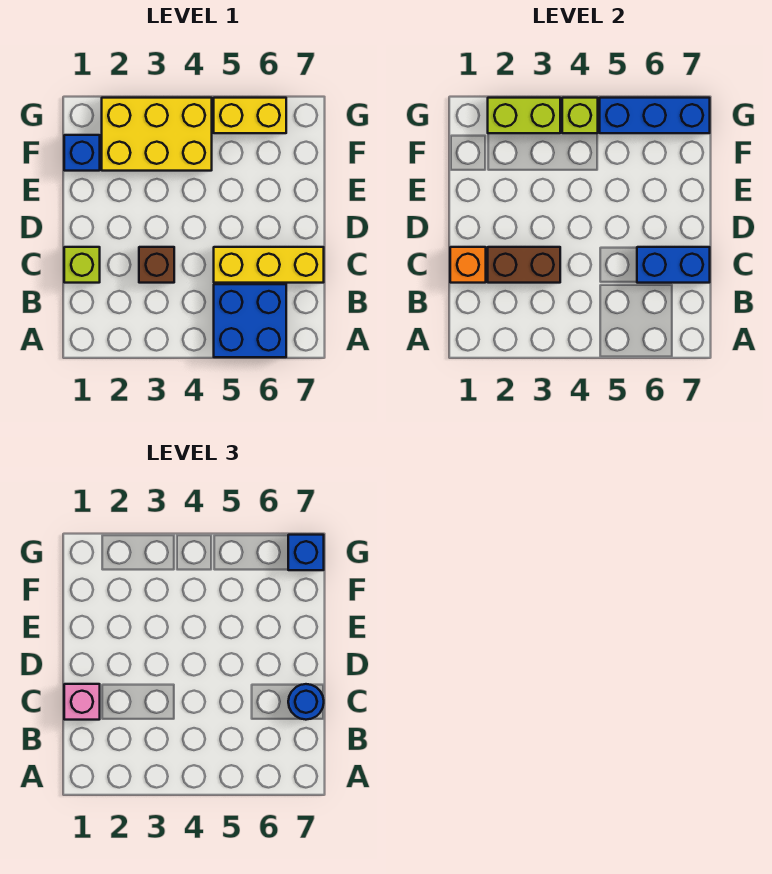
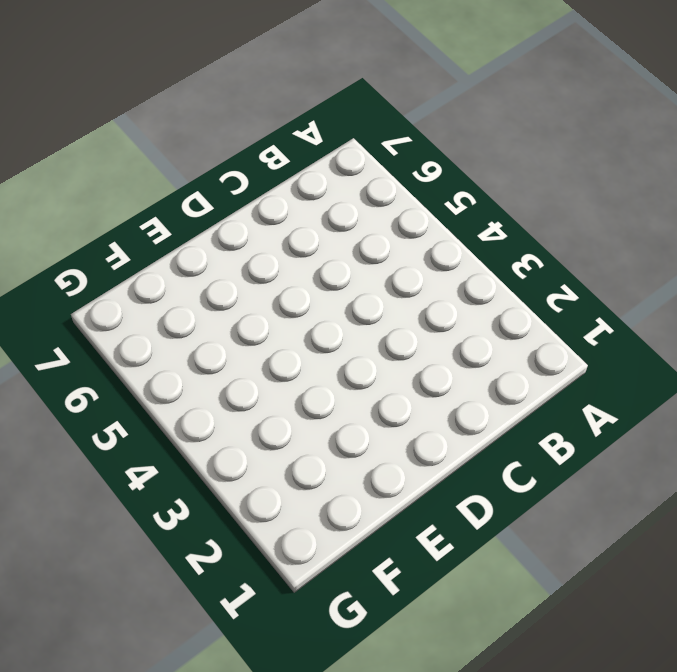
none -> blue 2x2 brick [214,284,286,357]
none -> lime 1x1 brick [64,247,100,283]
none -> brown 1x1 brick [139,247,174,283]

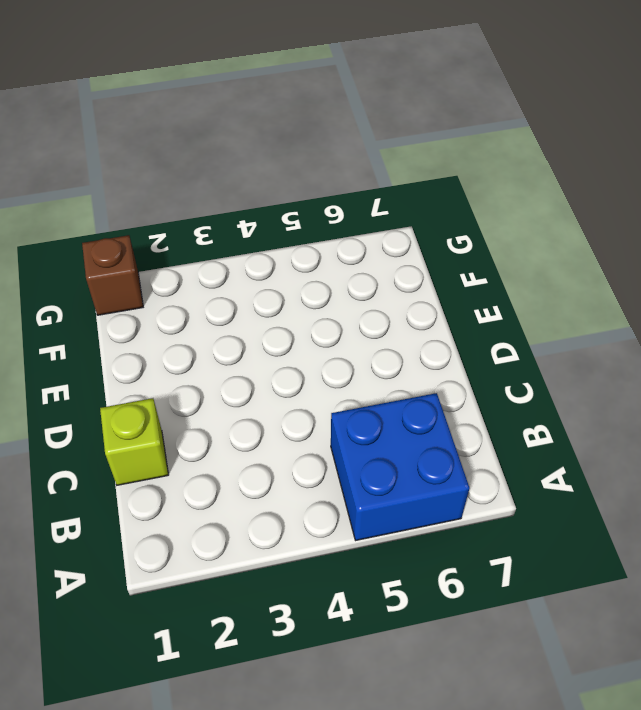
brown 1x1 brick [82,235,143,315] -> brown 1x1 brick moved to [139,247,174,283]
none -> yellow 1x3 brick [214,247,324,283]
none -> blue 1x1 brick [64,135,100,171]
none -> yellow 2x3 brick [102,98,212,171]

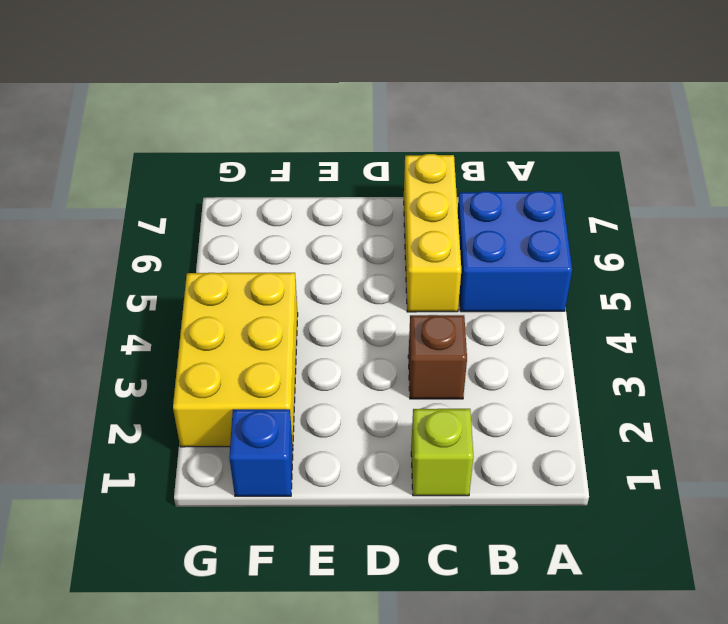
none -> yellow 1x2 brick [214,98,286,133]
none -> orange 1x1 brick [450,247,486,283]
none -> brown 1x2 brick [488,247,560,283]

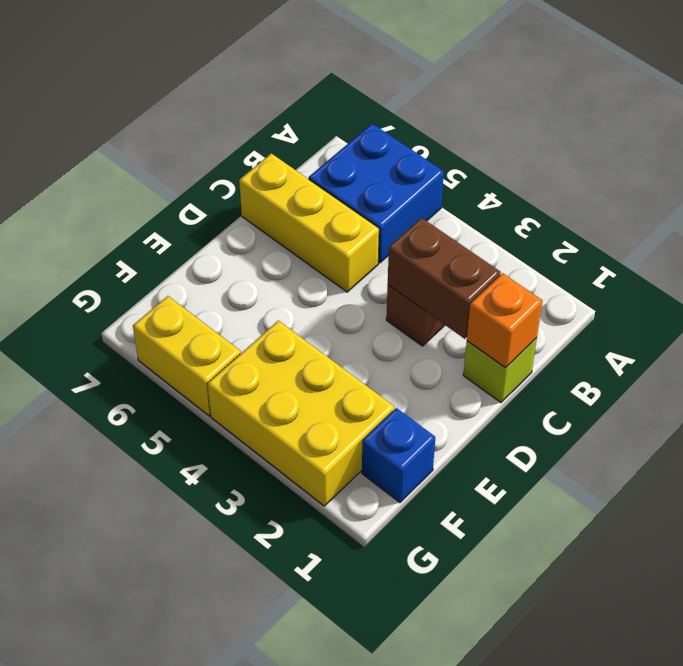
none -> blue 1x2 brick [637,247,710,283]
none -> lime 1x2 brick [488,98,560,133]
none -> lime 1x1 brick [562,98,598,133]

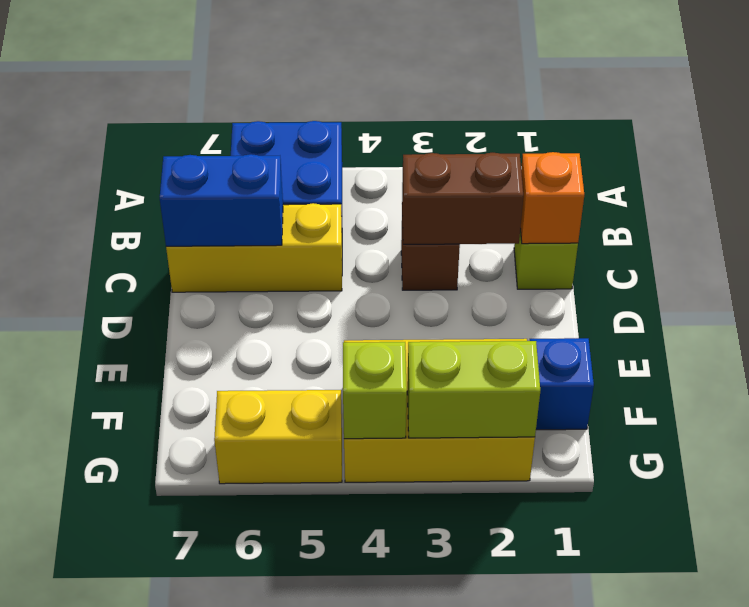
none -> blue 1x3 brick [600,98,710,133]
none -> pink 1x1 brick [64,684,100,720]
none -> blue 1x1 round brick [288,684,324,720]

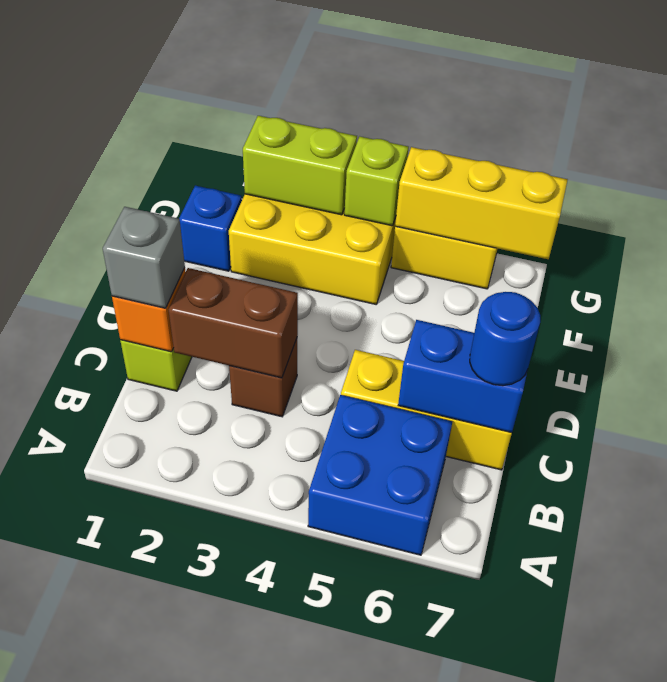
grey 1x1 brick [103,207,185,308] -> pink 1x1 brick [64,684,100,720]
yellow 1x3 brick [395,147,568,259] -> blue 1x3 brick [600,98,710,133]
none -> blue 1x1 brick [288,535,324,570]

